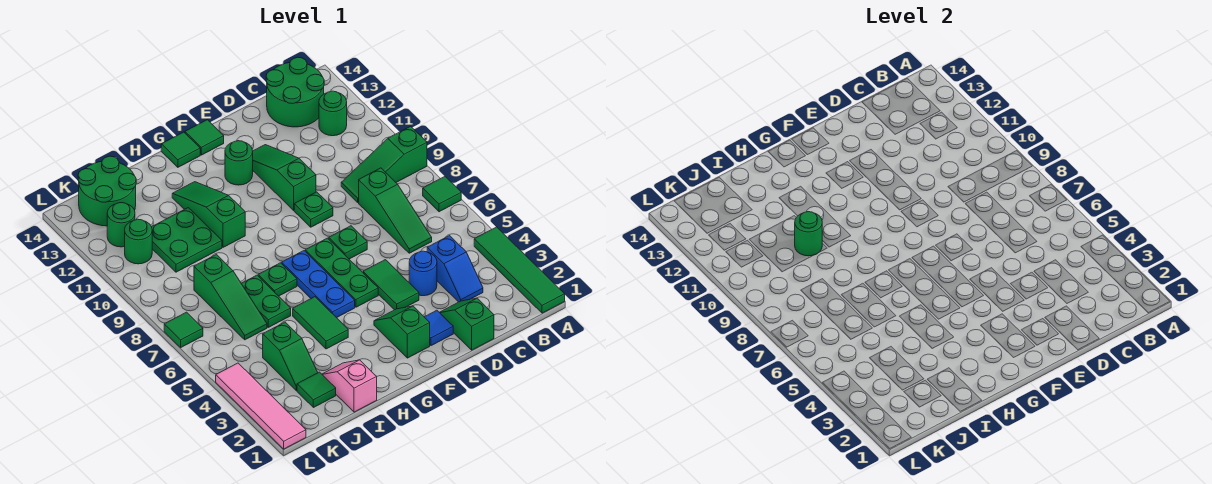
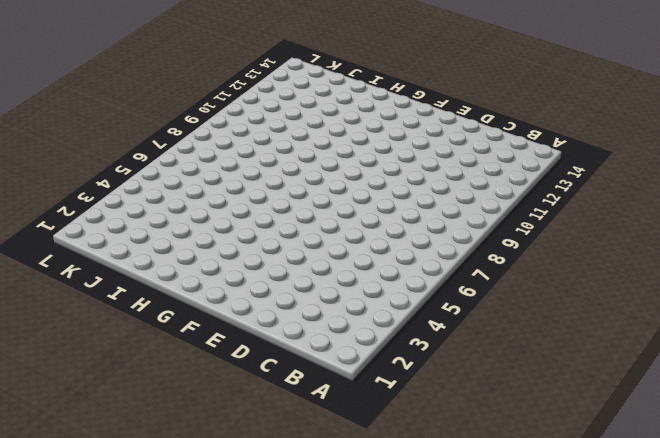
none -> green 1x4 tile [474,227,565,313]
none -> green 1x1 tile [423,177,461,212]
none -> green 1x3 slope [341,126,427,202]
none -> green 1x1 round brick [319,91,347,136]

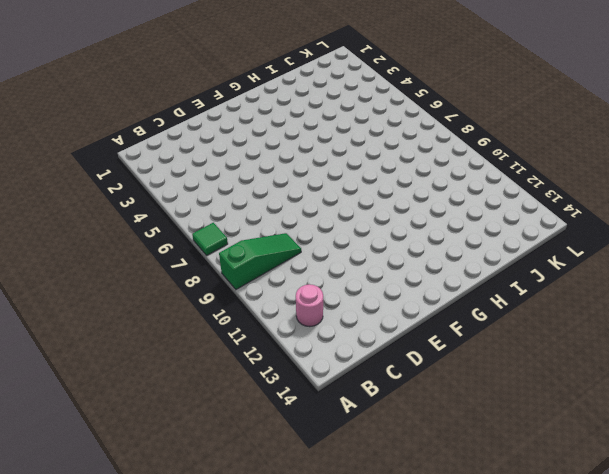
pink 1x1 round brick [296,284,323,327] -> green 1x1 round brick [319,91,347,136]
none -> green 1x4 tile [474,227,565,313]
none -> green 2x2 round brick [266,57,324,127]
none -> blue 1x2 slope [427,236,483,302]
none -> green 1x3 slope [359,168,432,253]

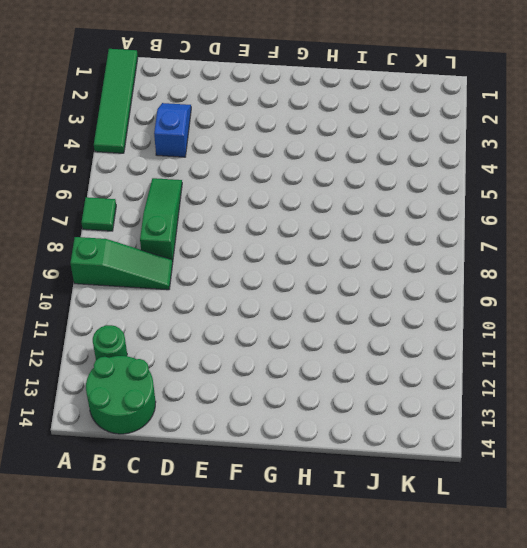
none -> green 1x2 slope [439,298,494,350]
none -> blue 1x1 round brick [409,251,437,296]
none -> blue 1x1 tile [425,310,453,346]
none -> green 1x2 tile [363,260,419,310]

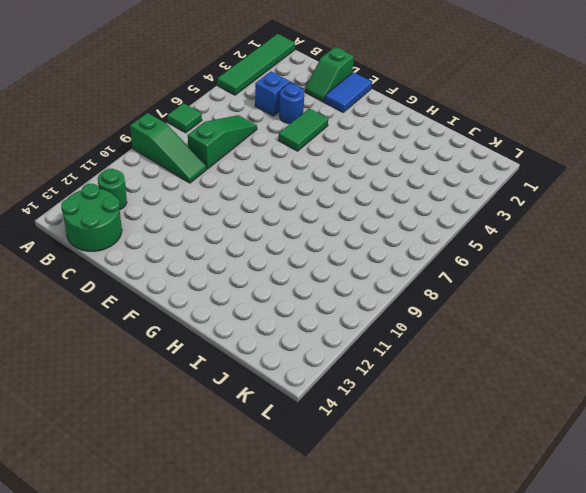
blue 1x2 tile [325,72,372,112] -> blue 1x1 tile [425,310,453,346]
none -> green 1x1 plate [329,226,367,259]
none -> green 1x1 plate [294,192,333,227]
none -> green 1x3 slope [253,145,316,210]
none -> green 1x2 slope [374,306,430,358]

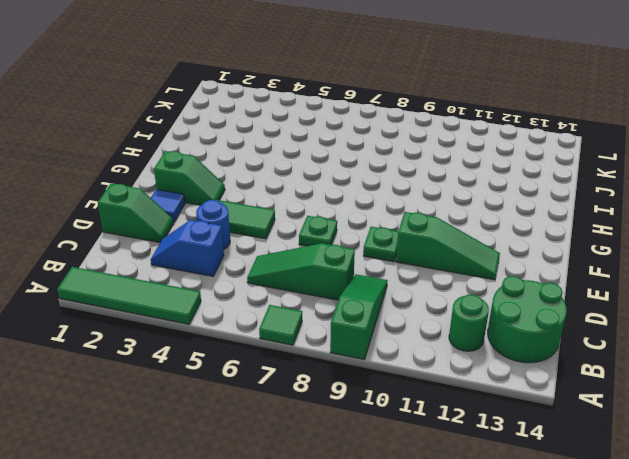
none -> green 1x3 plate [305,238,378,307]
none -> green 1x1 round brick [225,141,253,185]
none -> green 1x1 tile [185,120,224,155]
none -> blue 1x3 plate [282,251,355,318]

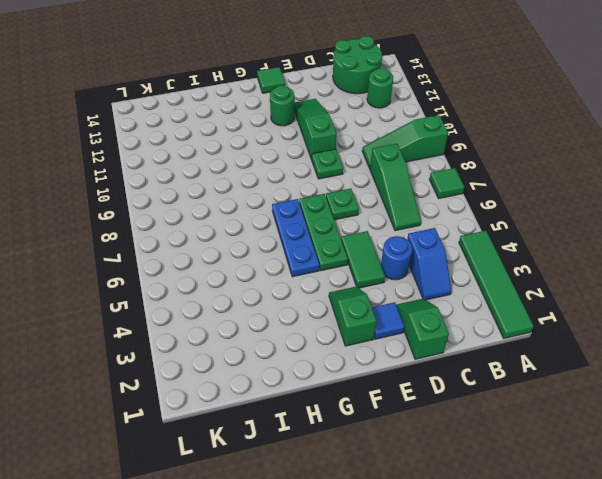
none -> green 1x1 tile [161,132,200,167]
none -> green 1x2 tile [293,297,348,349]
none -> green 1x1 plate [258,263,297,296]
none -> green 1x3 slope [172,182,245,247]

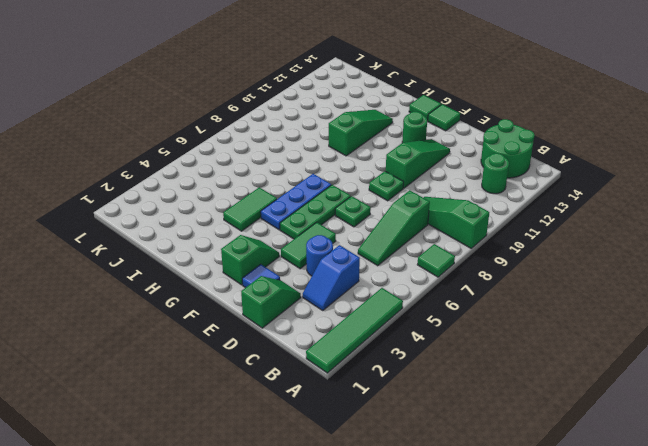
none -> green 1x1 plate [258,263,297,296]
none -> pink 1x2 slope [322,360,377,412]
none -> green 1x2 plate [241,275,291,327]
none -> green 2x2 plate [152,208,222,272]

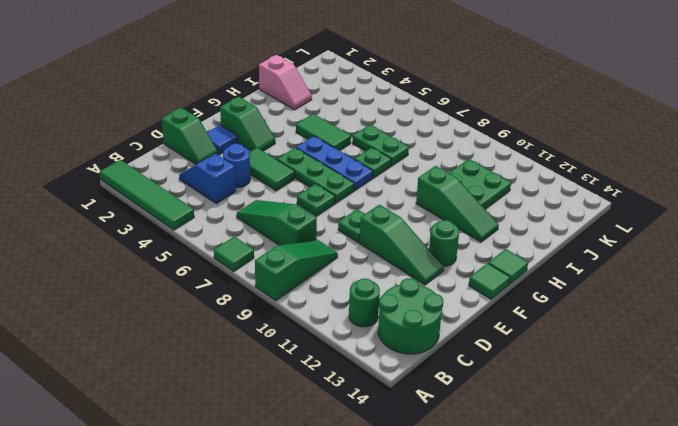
none -> green 1x1 tile [297,372,336,408]
none -> green 1x2 slope [263,322,318,391]
none -> green 1x3 slope [194,254,267,340]
none -> green 2x2 round brick [78,156,136,226]

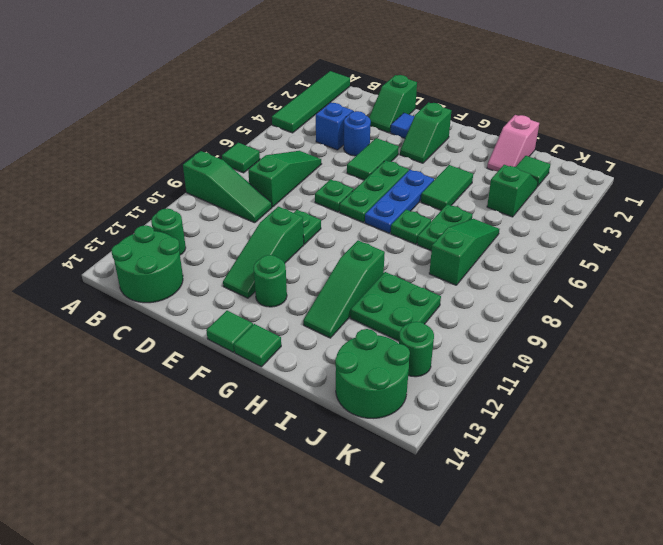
none -> green 1x1 round brick [125,219,152,264]
none -> pink 1x4 tile [216,363,306,449]
none -> green 1x1 tile [164,312,203,347]
none -> green 1x1 round brick [795,212,822,256]

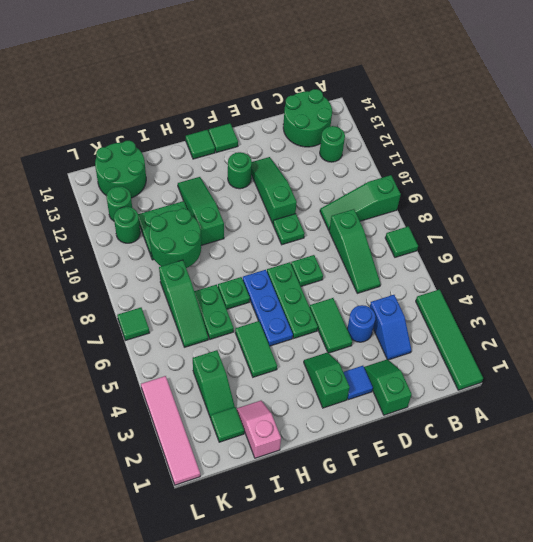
green 2x2 round brick [149,209,201,268] -> green 1x1 round brick [795,212,822,256]

